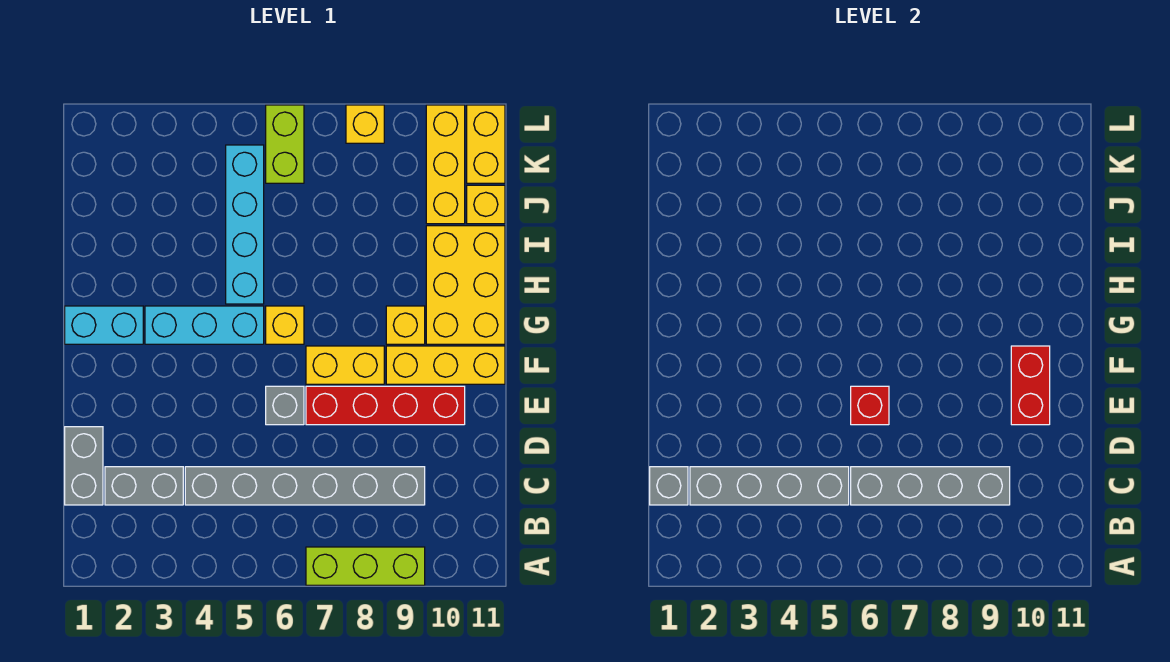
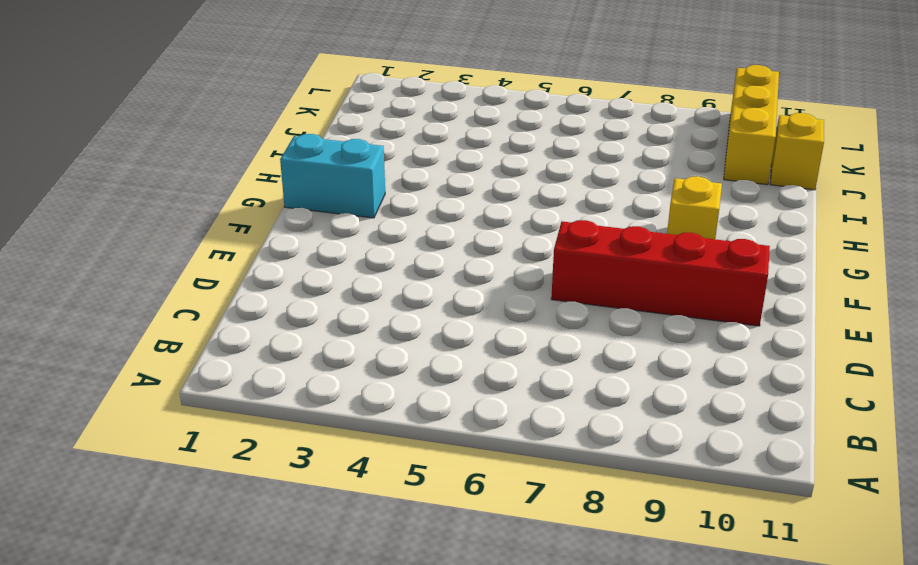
none -> lime 1x3 brick [306,547,425,585]
none -> grey 1x2 brick [65,427,103,505]
none -> grey 1x2 brick [105,467,183,505]

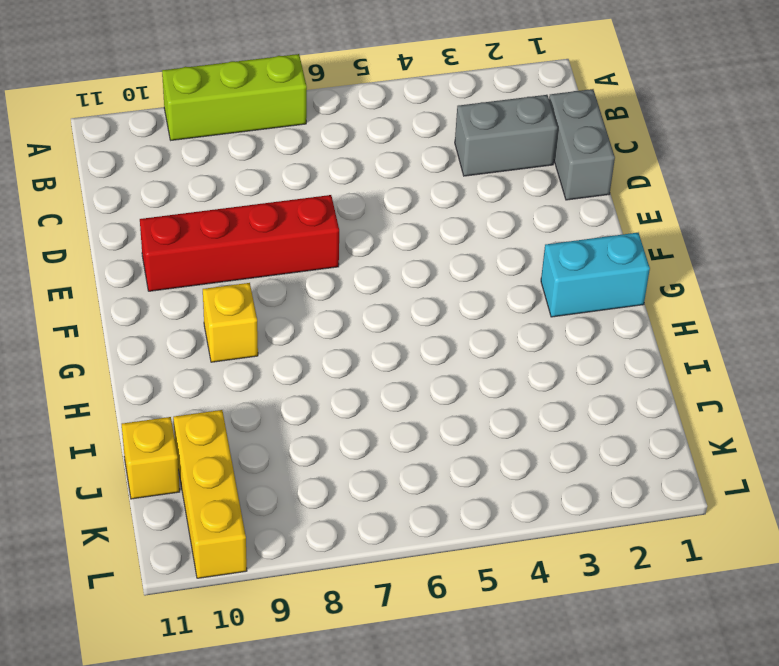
none -> grey 1x6 brick [185,467,425,505]
none -> grey 1x1 brick [266,386,304,425]
none -> yellow 1x2 brick [306,346,384,384]

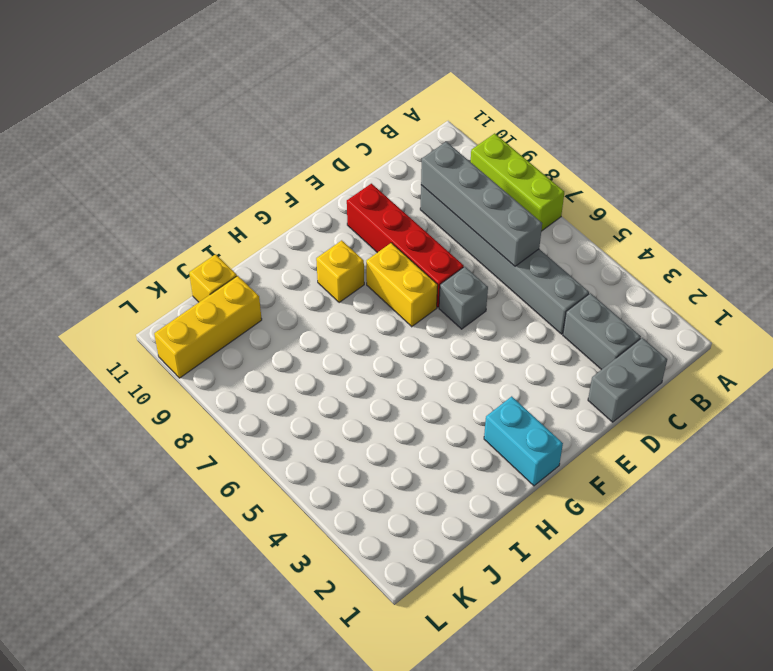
none -> yellow 1x3 brick [386,346,505,384]
none -> cyan 1x3 brick [145,306,264,344]
none -> yellow 1x1 brick [266,306,304,344]

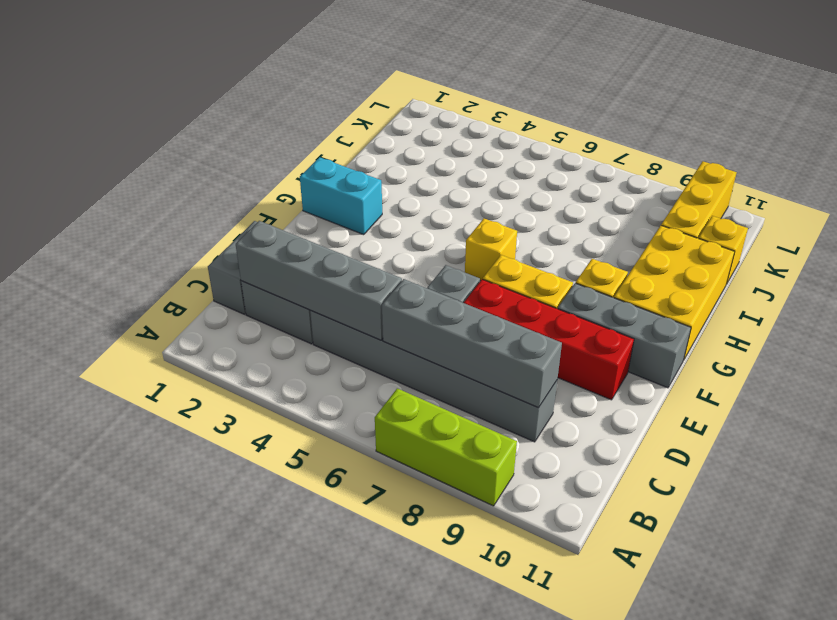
grey 1x3 brick [558,283,691,388] -> yellow 1x3 brick [386,346,505,384]
none -> cyan 1x3 brick [145,306,264,344]
none -> cyan 1x4 brick [226,145,264,304]
none -> lime 1x2 brick [266,105,304,183]

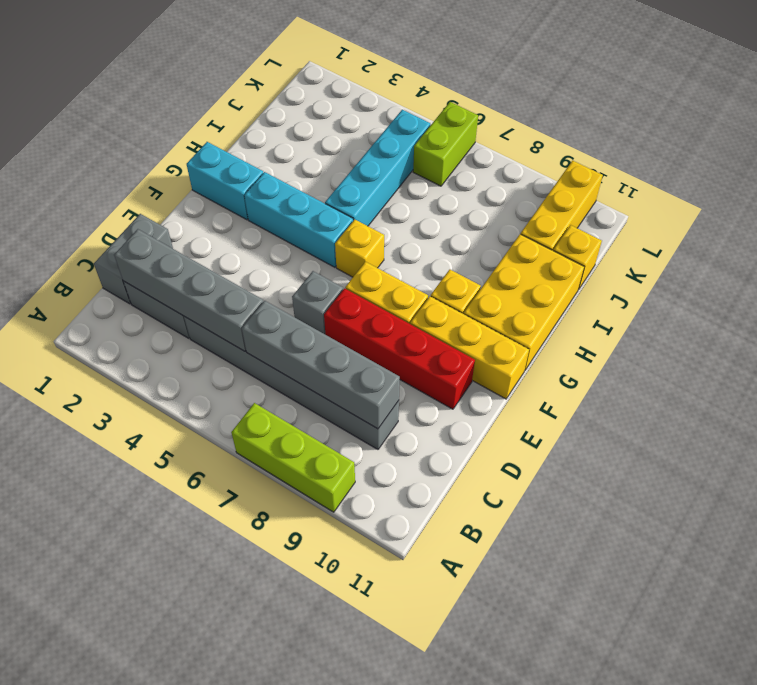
none -> yellow 1x2 brick [467,105,505,183]
none -> yellow 1x1 brick [346,105,384,143]
none -> grey 1x1 brick [650,467,688,505]

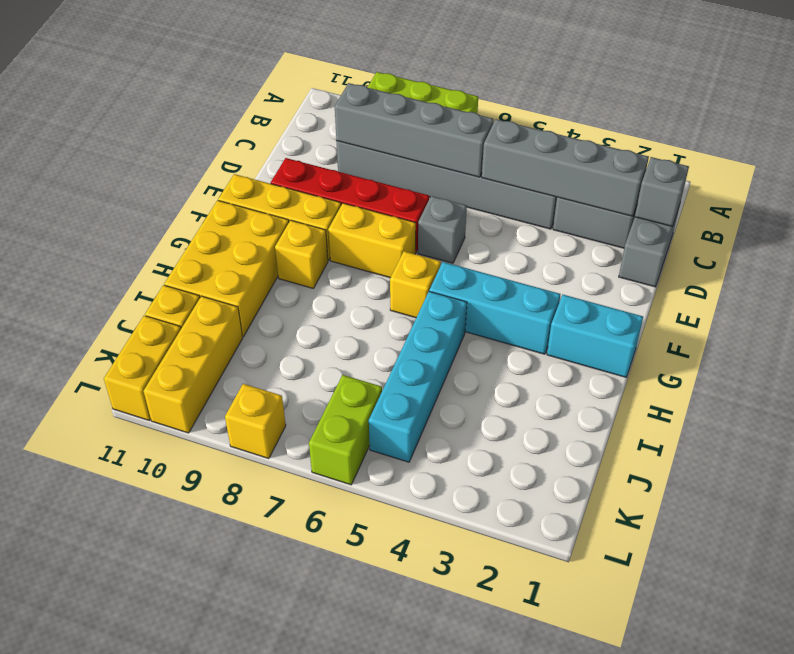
none -> red 1x1 brick [851,386,889,425]
none -> red 1x2 brick [1011,346,1050,425]

